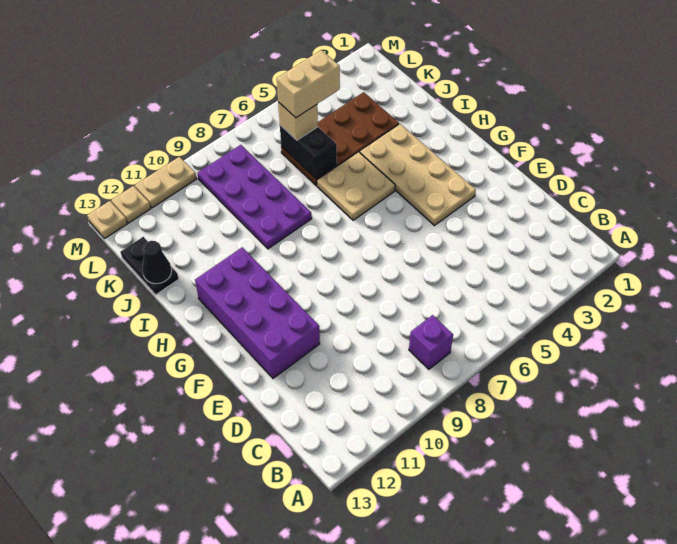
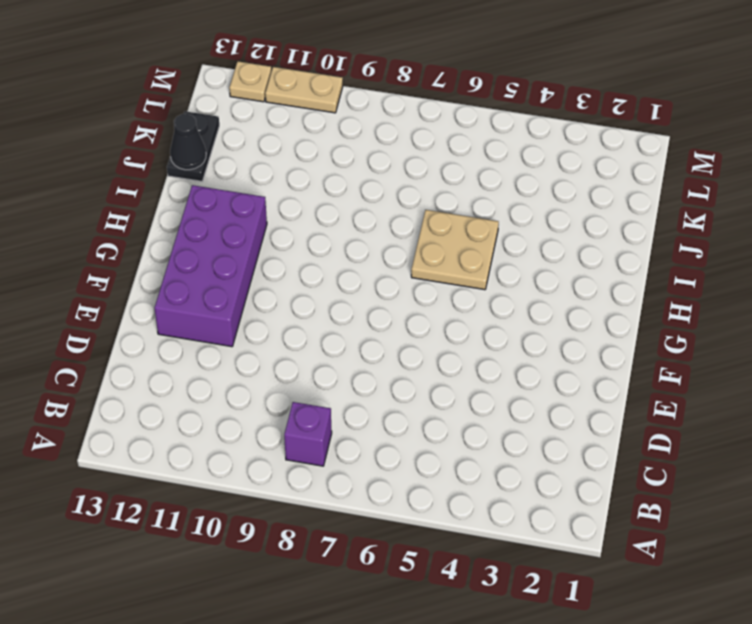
none -> tan 2x4 plate [360,124,476,226]
none -> purple 2x4 plate [198,145,312,249]
none -> brown 2x4 plate [281,92,399,185]

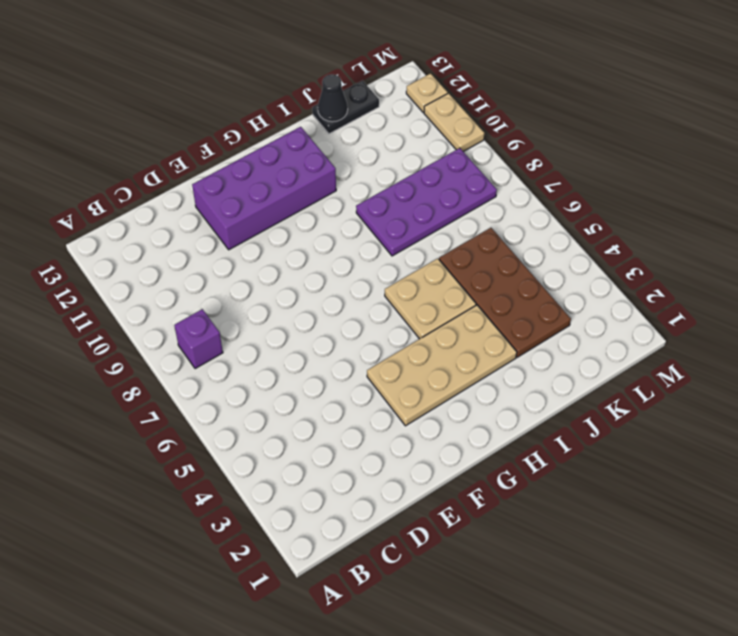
none -> tan 1x1 plate [87,201,127,238]
none -> black 1x2 brick [280,125,337,179]
none -> tan 1x1 brick [278,102,318,140]

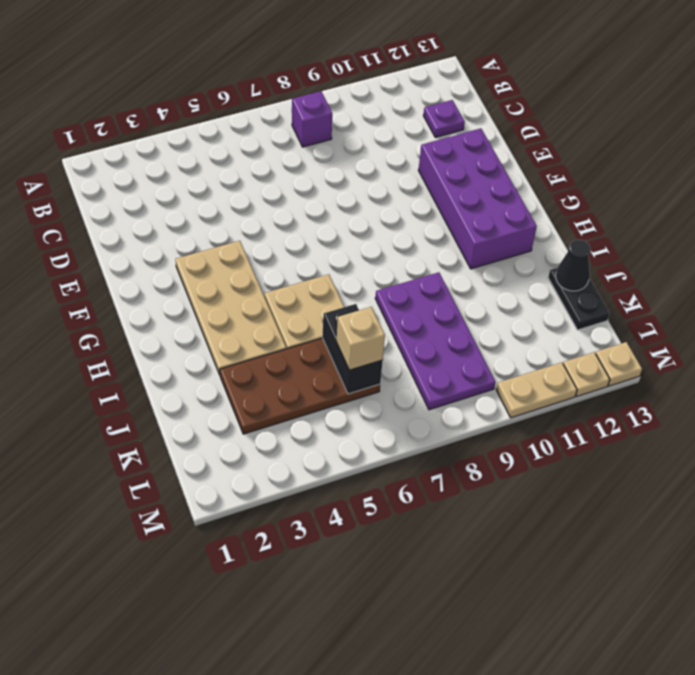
purple 1x1 plate [423,100,465,138] -> none
none -> tan 1x2 brick [277,50,340,118]

